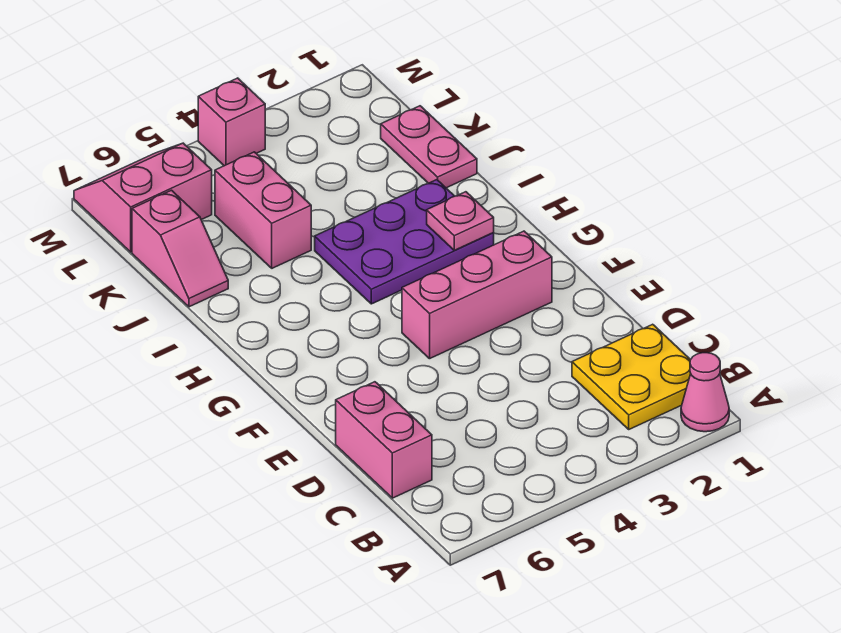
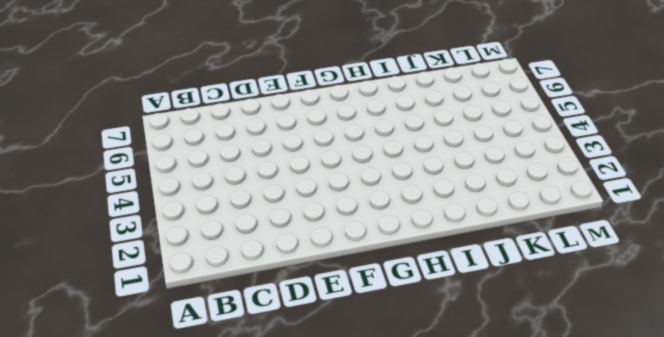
none -> pink 1x1 cone [681,353,729,432]
none -> yellow 2x2 plate [572,324,691,429]

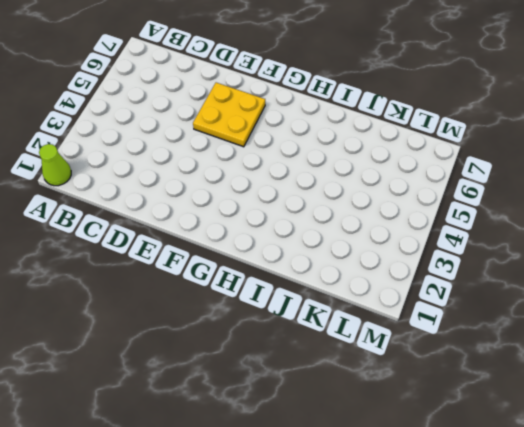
lime 1x1 cone [39,144,71,186] -> pink 1x1 cone [681,353,729,432]
yellow 2x2 plate [193,83,265,147] -> yellow 2x2 plate moved to [572,324,691,429]
none -> pink 1x2 brick [336,382,432,498]
none -> pink 1x3 brick [402,231,552,359]

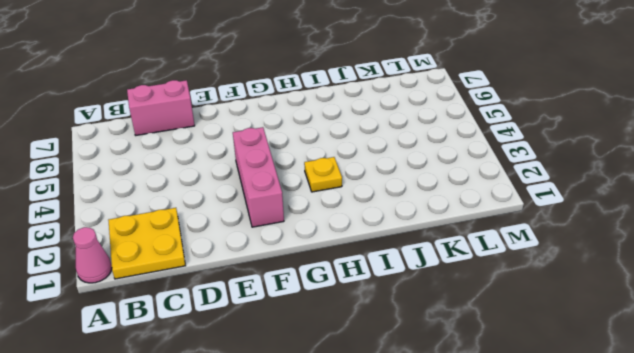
yellow 1x1 plate [304,157,342,192] -> purple 2x3 plate [315,180,494,304]
none -> pink 1x2 plate [381,106,477,188]
none -> pink 1x2 brick [215,152,311,268]

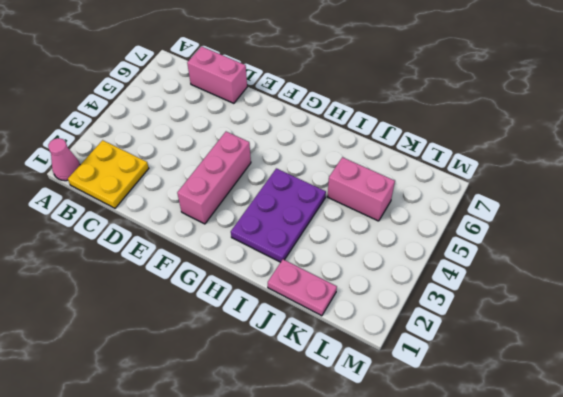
none -> pink 1x2 slope [132,190,228,307]
none -> pink 2x2 slope [74,143,212,252]

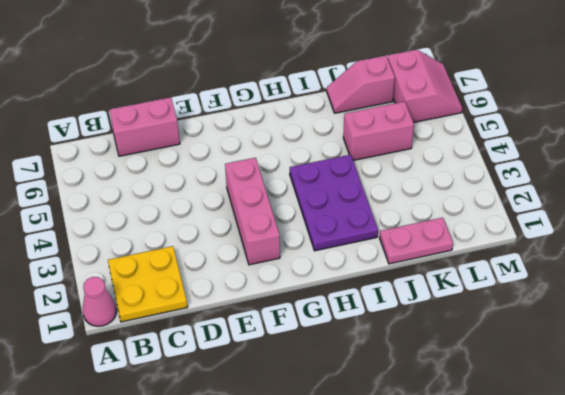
none -> pink 1x1 brick [198,78,265,166]
none -> pink 1x1 plate [427,192,494,250]

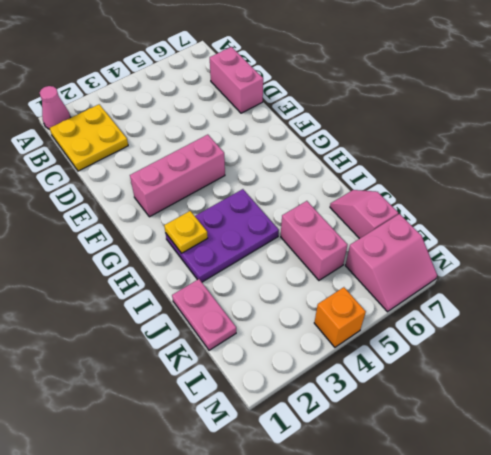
yellow 1x1 plate [164,211,208,253] -> pink 1x1 plate [427,192,494,250]
orange 1x1 brick [314,287,366,347] -> pink 1x1 brick [198,78,265,166]

